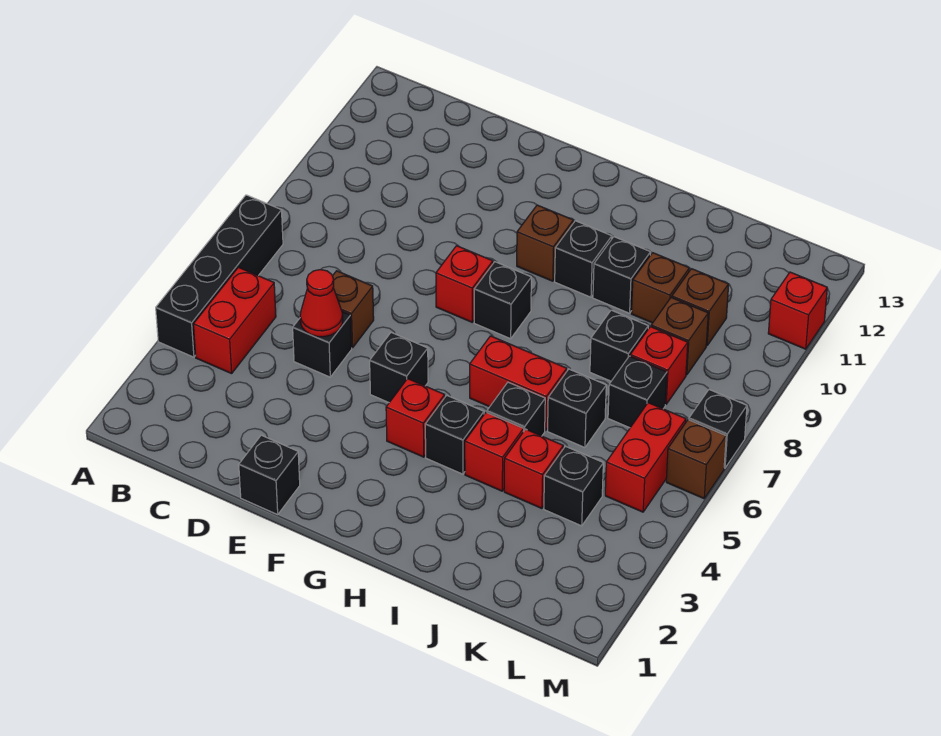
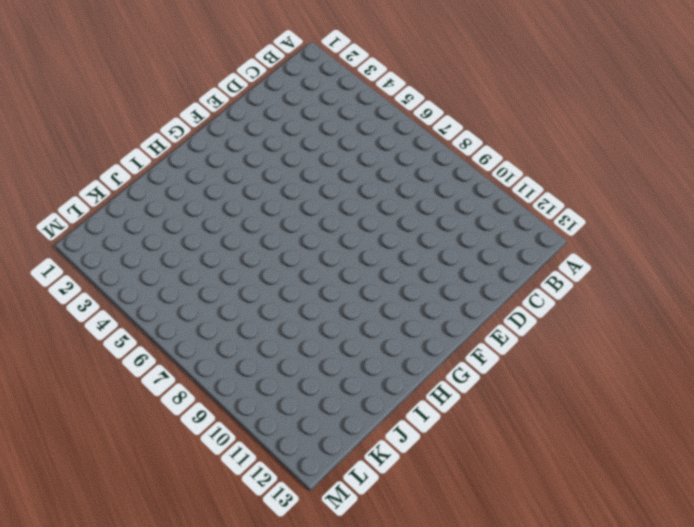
none -> black 1x4 brick [156,195,283,357]
none -> red 1x2 brick [193,267,276,374]
none -> black 1x1 brick [293,312,352,377]
none -> brown 1x1 brick [333,271,374,348]

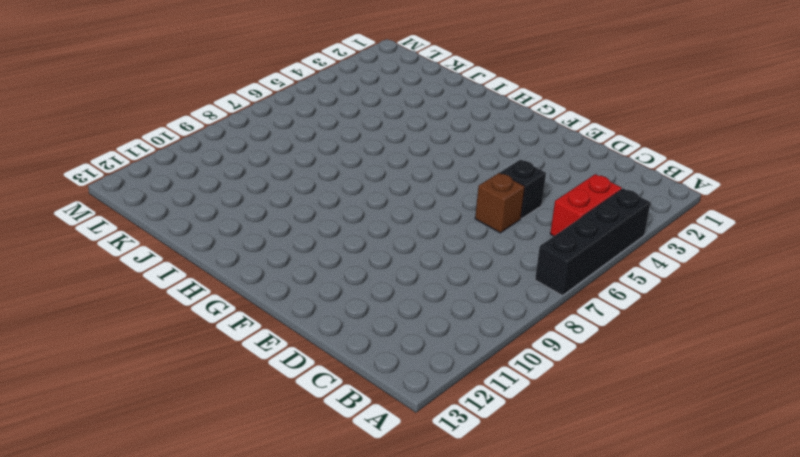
none -> black 1x1 brick [239,435,300,515]
none -> black 1x1 brick [370,333,428,402]
none -> red 1x1 brick [436,246,493,322]
none -> red 1x1 brick [386,379,445,457]

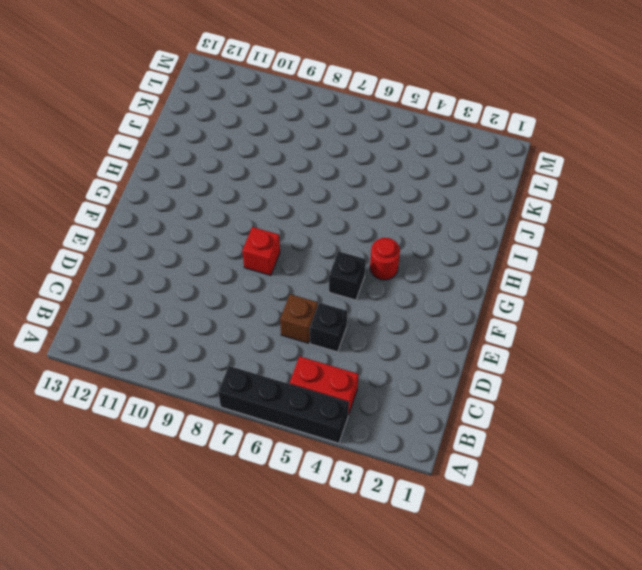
red 1x1 round brick [370,238,400,280] -> red 1x1 brick [386,379,445,457]
none -> black 1x1 brick [239,435,300,515]
none -> black 1x1 brick [474,262,531,339]
none -> brown 1x1 brick [517,205,573,281]
none -> black 1x1 brick [425,395,484,474]

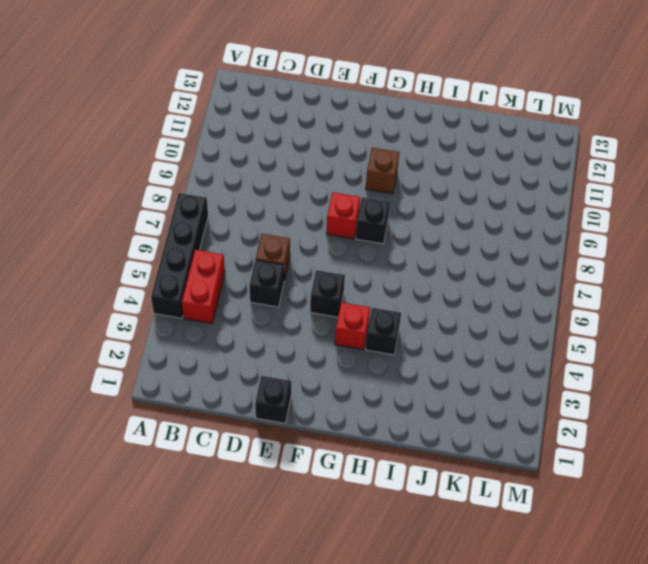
none -> red 1x2 brick [470,336,567,431]
none -> black 1x1 brick [555,221,612,297]
none -> red 1x1 brick [465,412,524,491]
none -> black 1x1 brick [487,382,545,436]

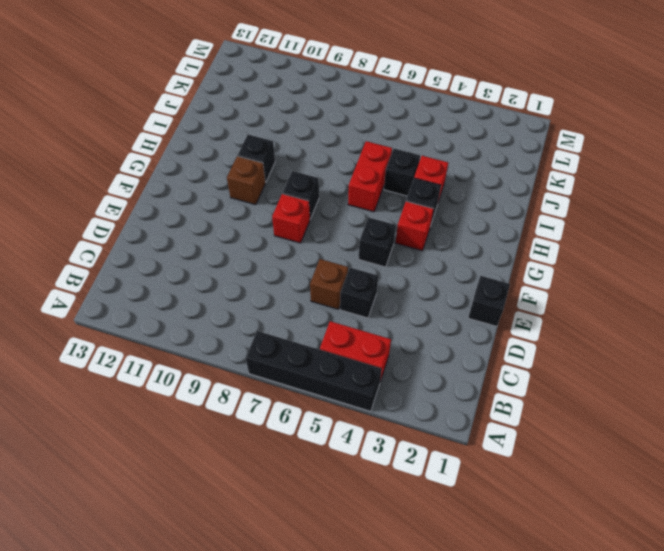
none -> black 1x1 brick [593,237,651,313]
none -> red 1x1 brick [504,429,563,508]
none -> black 1x1 brick [548,369,606,447]
none -> black 1x1 brick [590,310,648,381]

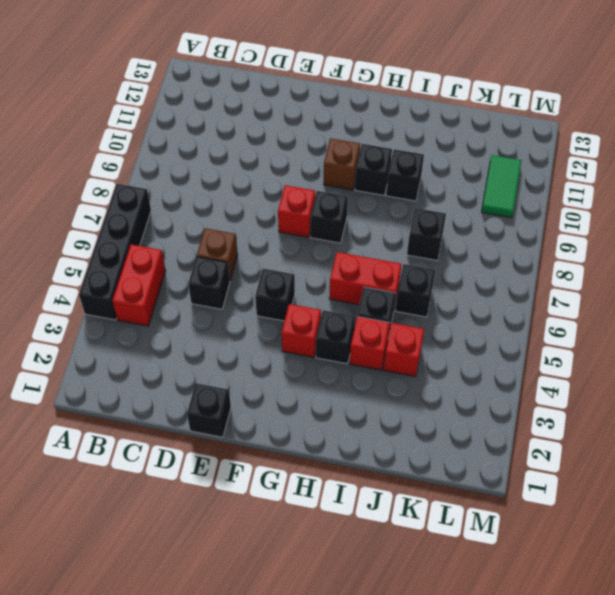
green 1x2 tile [481,155,522,218] -> none
none -> brown 1x1 brick [631,253,689,323]
none -> black 1x1 brick [544,446,603,526]
none -> black 1x1 brick [608,356,667,428]
none -> red 1x1 brick [630,327,688,404]

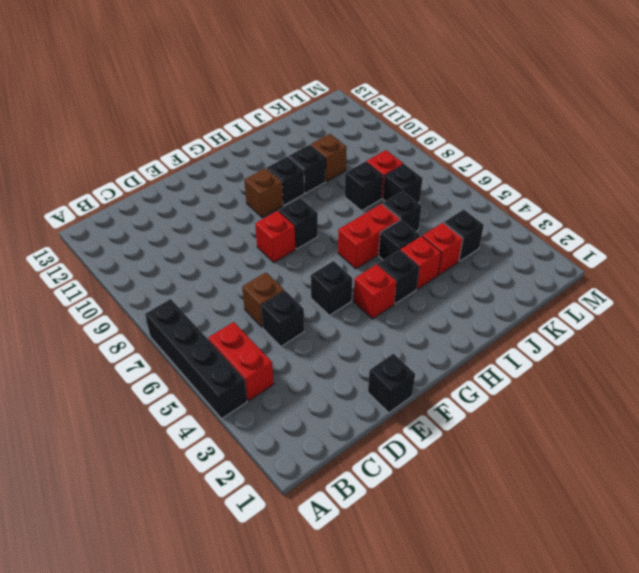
none -> brown 1x1 brick [651,298,708,375]
none -> brown 1x1 brick [672,269,729,346]
none -> red 1x2 brick [605,403,686,512]
none -> brown 1x1 brick [666,420,726,499]

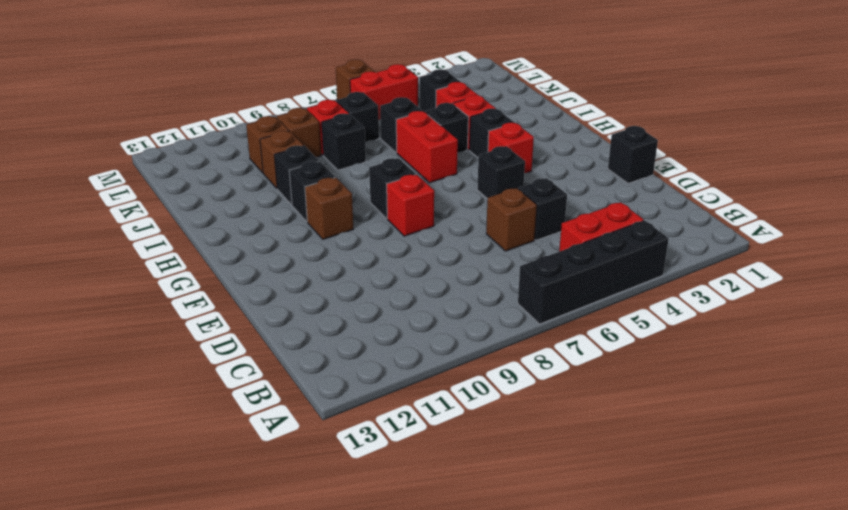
none -> black 1x1 brick [689,390,747,468]
none -> red 1x1 brick [768,272,827,349]
none -> red 1x1 cone [300,270,343,337]

